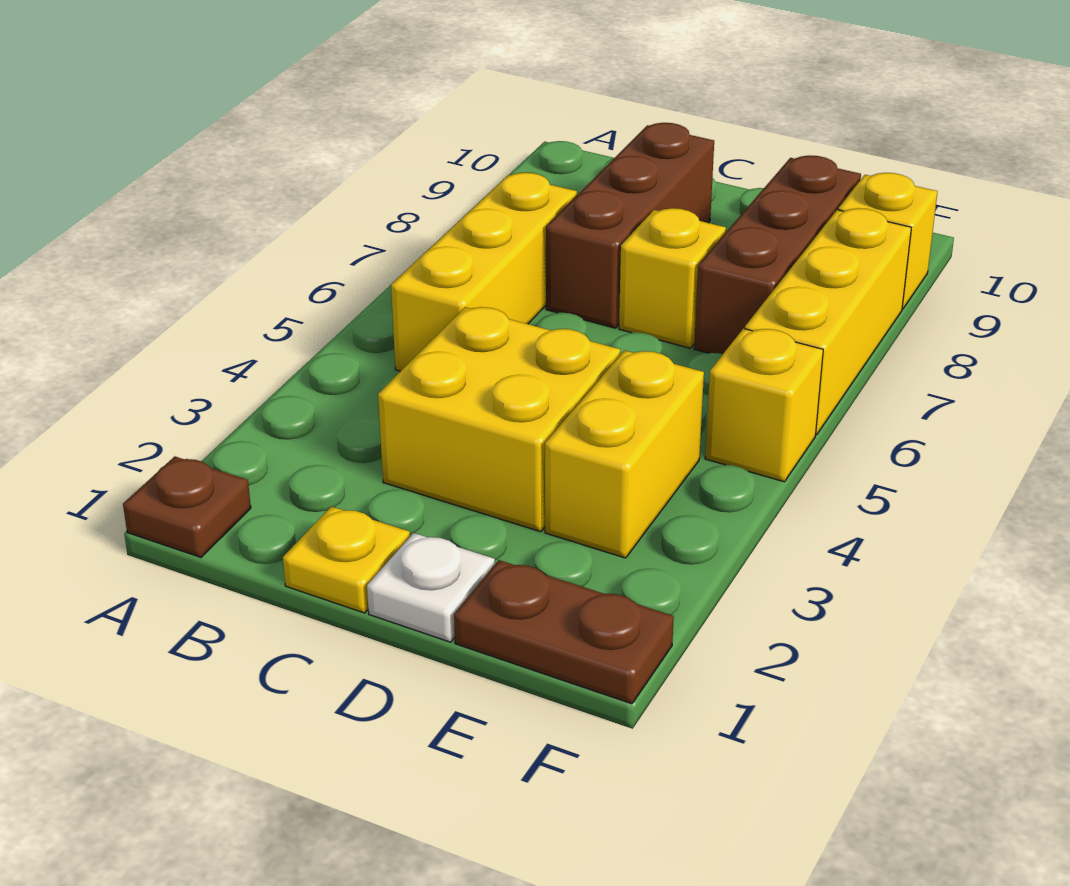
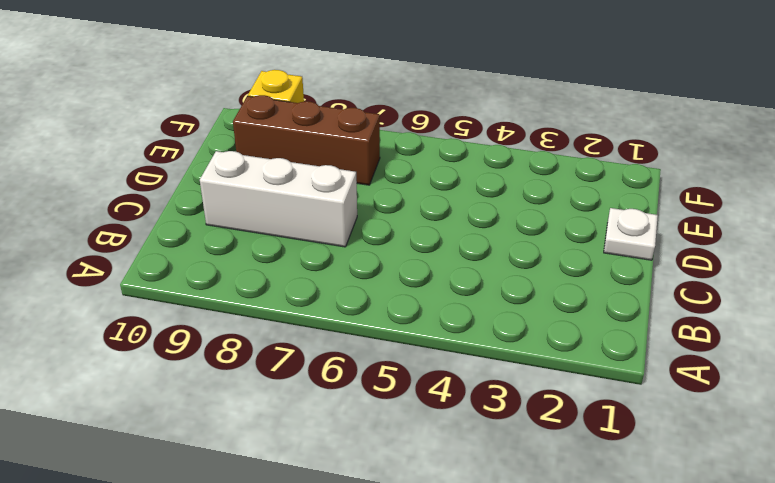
white 1x3 brick [200,151,357,247] -> brown 1x3 brick [546,123,714,328]
none -> brown 1x1 plate [123,456,251,557]
none -> yellow 1x3 brick [391,173,577,371]
none -> yellow 1x1 plate [283,507,410,613]

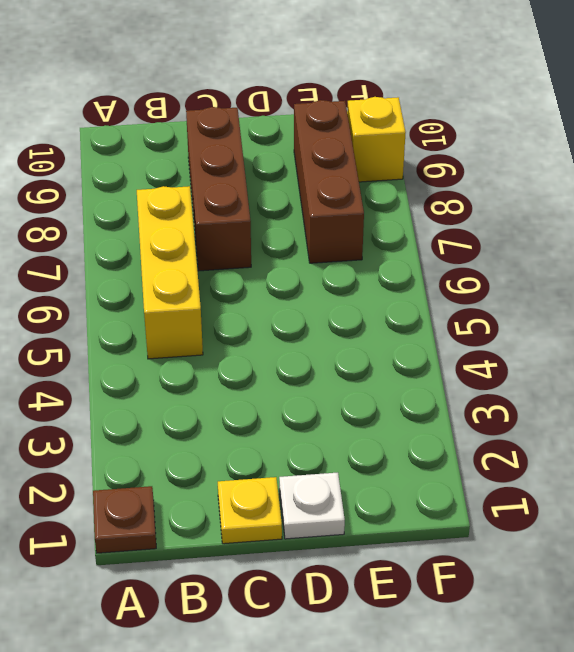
none -> yellow 2x2 brick [378,307,620,532]
none -> yellow 1x1 brick [619,208,726,348]
none -> brown 1x2 plate [454,560,674,704]

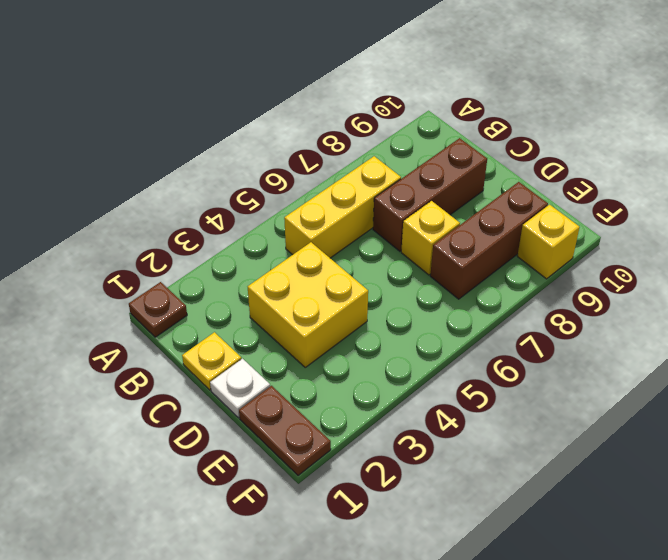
none -> yellow 1x2 brick [545,350,704,558]
none -> yellow 1x1 brick [705,329,823,482]
none -> yellow 1x3 brick [745,208,911,435]

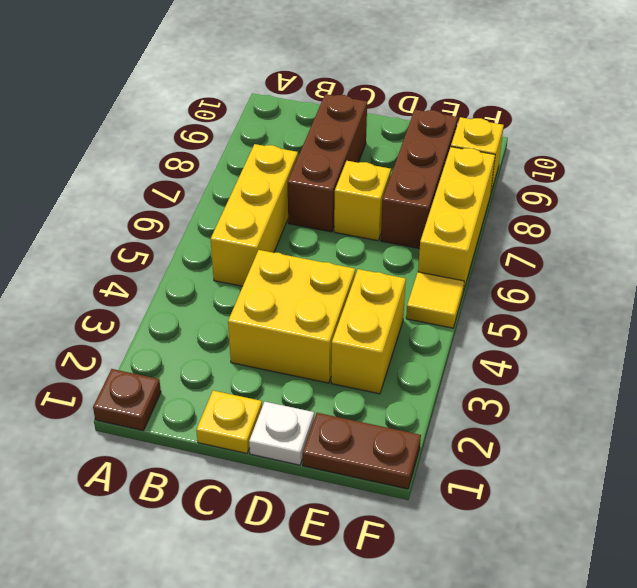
yellow 1x1 tile [406,272,464,328] -> yellow 1x1 brick [705,329,823,482]

